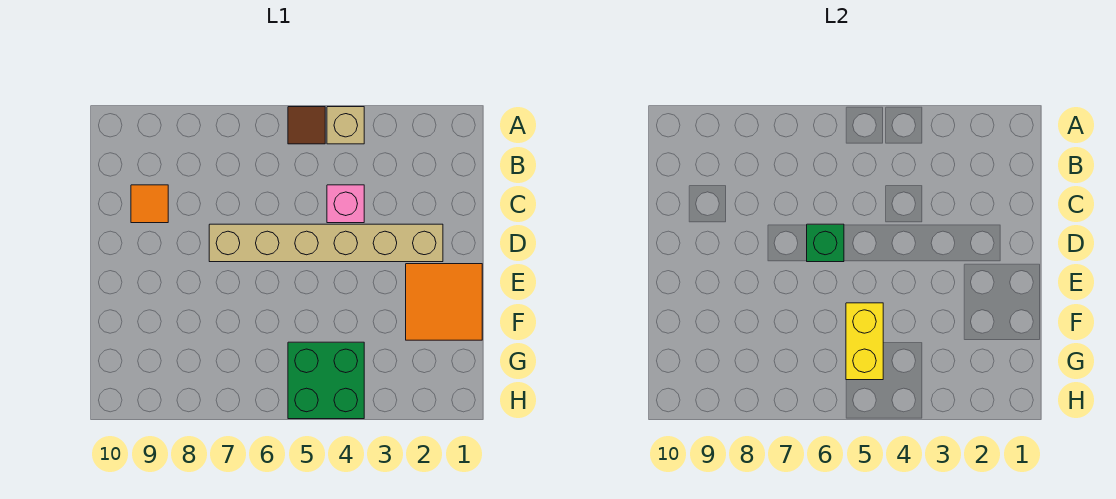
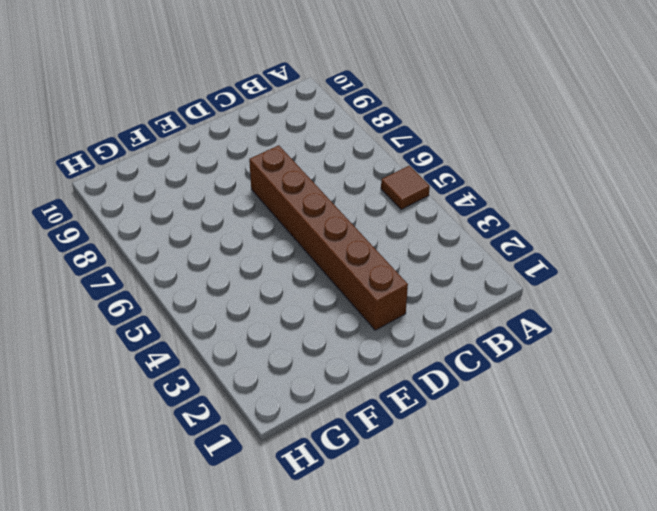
brown 1x6 brick [249,145,408,330] -> tan 1x6 brick [209,224,443,262]
none -> tan 1x1 brick [327,107,364,144]
none -> pink 1x1 brick [327,185,364,223]

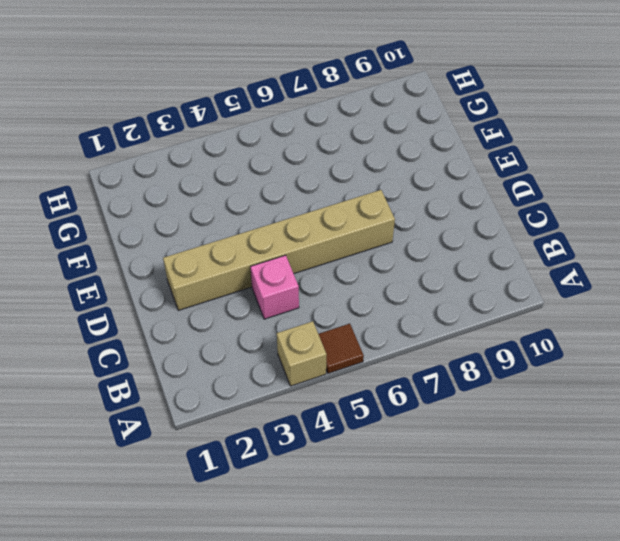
none -> orange 1x1 tile [131,185,168,223]
none -> orange 2x2 tile [406,264,482,340]

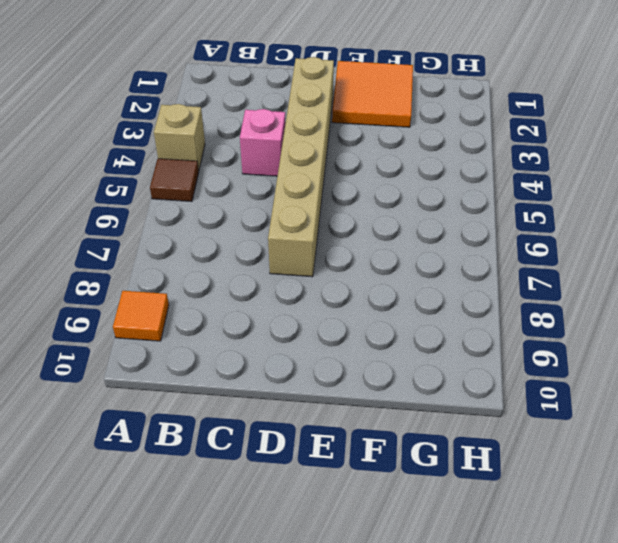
orange 1x1 tile [113,291,169,341] -> orange 1x1 tile moved to [131,185,168,223]
none -> green 2x2 brick [288,342,364,419]
none -> green 1x1 brick [807,224,844,262]

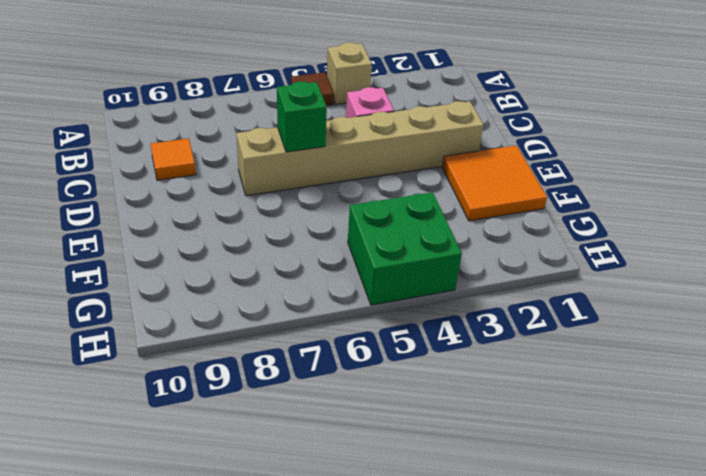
none -> yellow 1x2 brick [846,303,883,380]

